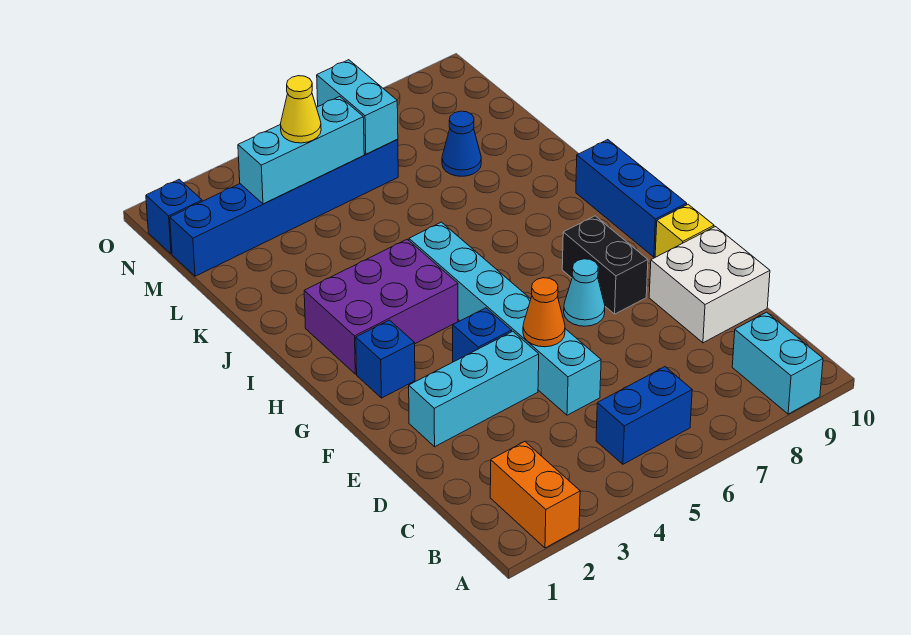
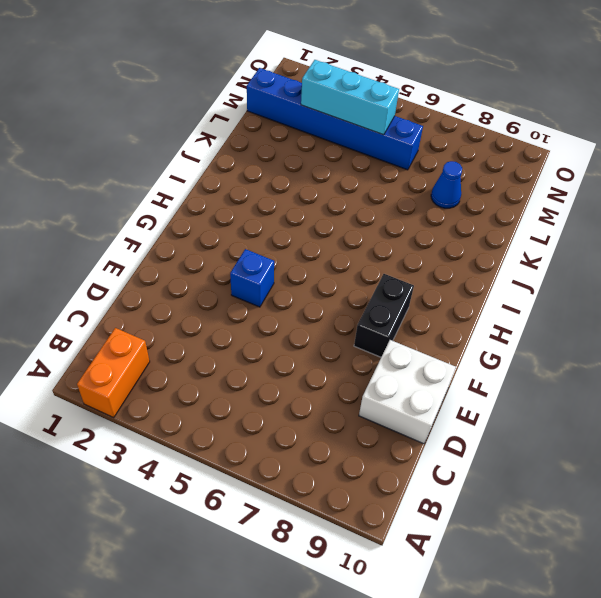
none -> cyan 1x2 brick [732,312,823,414]
none -> blue 1x2 brick [596,367,692,464]
none -> cyan 1x6 brick [409,222,601,415]

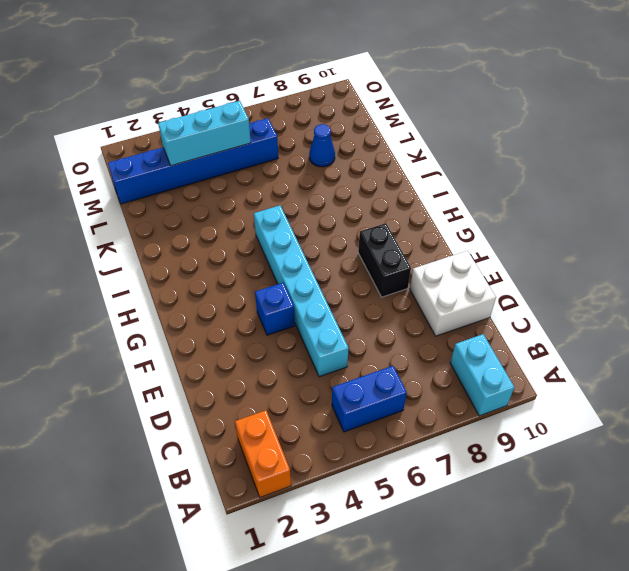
none -> cyan 1x3 brick [409,331,539,447]
none -> cyan 1x1 cone [564,259,605,326]
none -> yellow 1x1 brick [655,204,714,257]

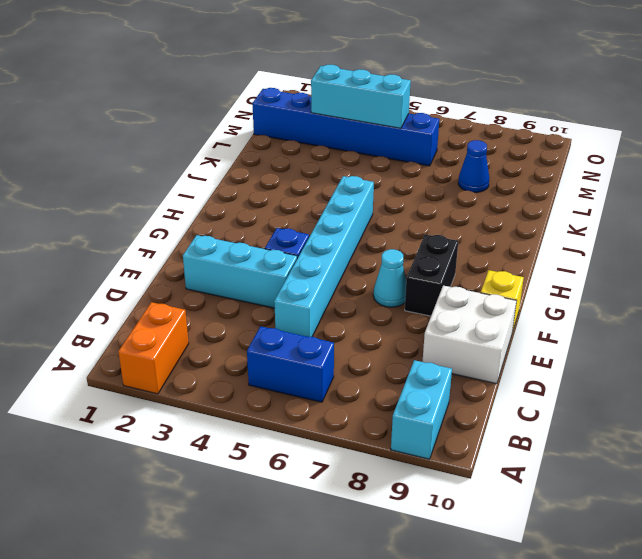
none -> blue 1x1 brick [356,320,415,398]
none -> blue 1x3 brick [576,140,687,257]
none -> purple 2x3 brick [304,239,458,374]

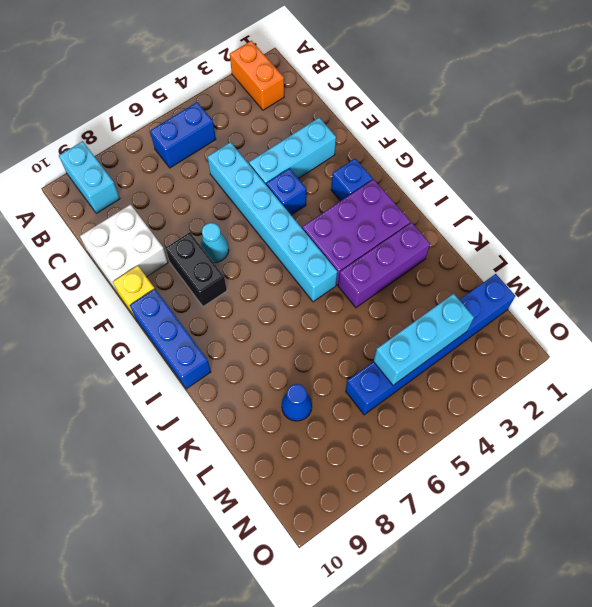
purple 1x3 brick [338,223,430,308] -> none
none -> blue 1x1 brick [146,179,202,254]
none -> orange 1x1 cone [523,278,565,347]
none -> cyan 1x2 brick [317,60,398,154]

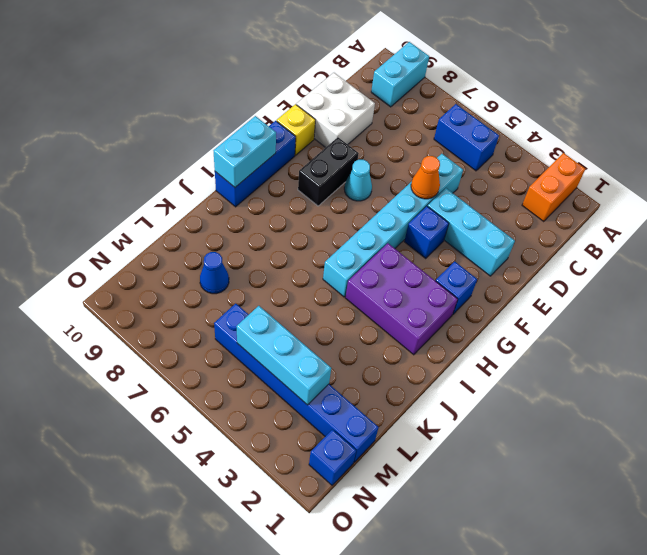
cyan 1x2 brick [214,116,276,187] -> cyan 1x2 brick moved to [317,60,398,154]
none -> yellow 1x1 cone [280,76,321,143]

